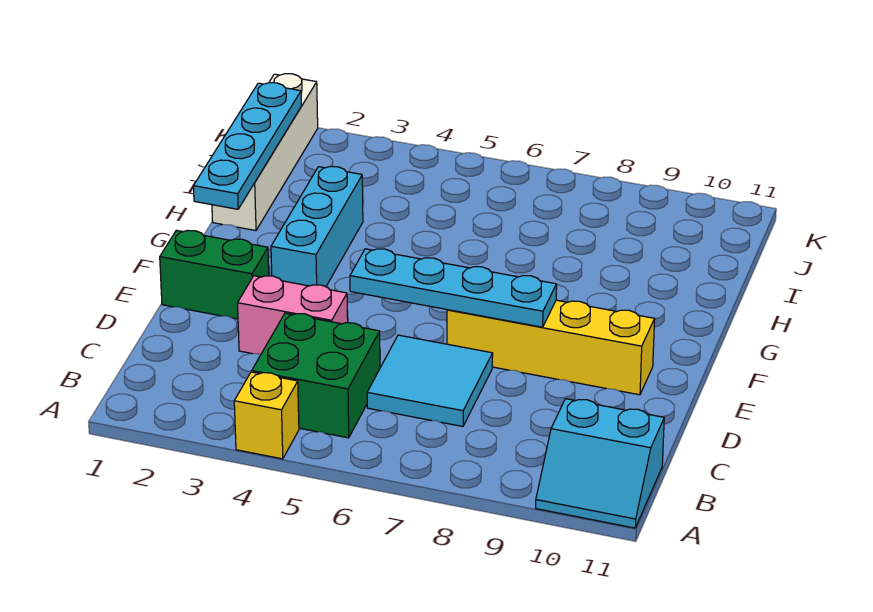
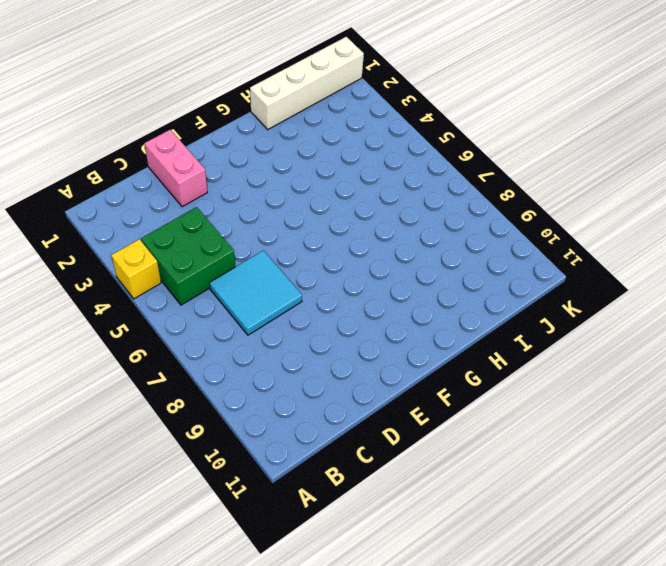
pink 1x2 brick [144,130,207,207] -> pink 1x2 brick moved to [238,276,348,355]
none -> cyan 2x2 slope [536,399,664,528]
none -> green 1x2 brick [160,230,269,319]

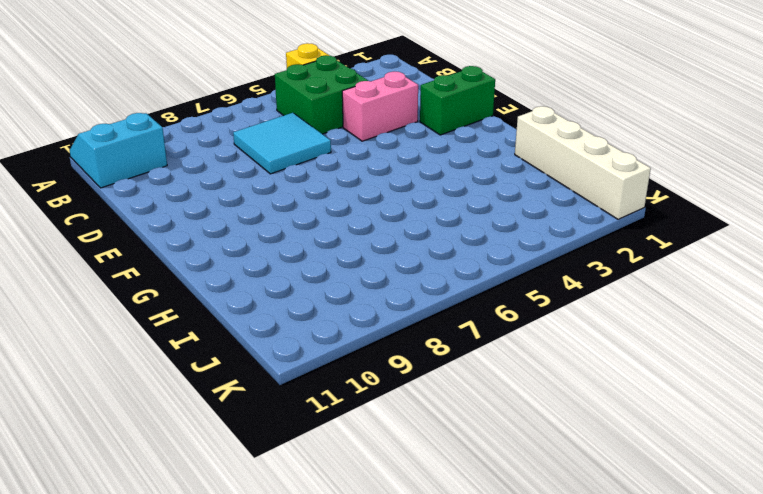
none -> yellow 1x4 brick [447,300,655,395]
none -> cyan 1x3 brick [271,167,363,287]

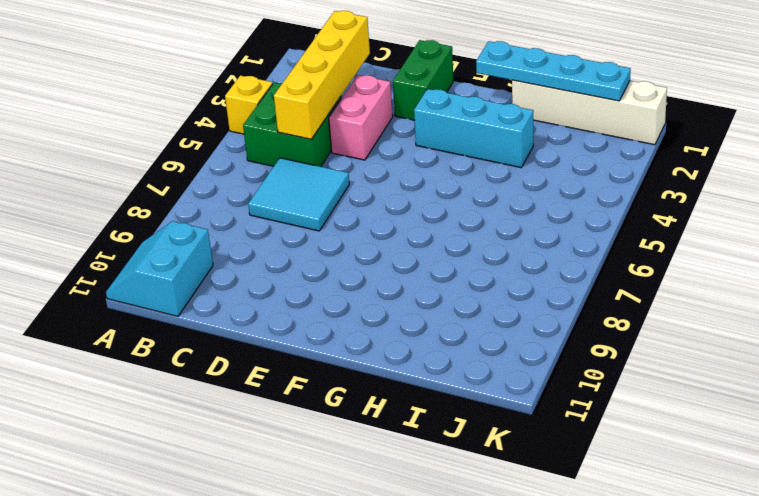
yellow 1x4 brick [274,11,370,139] -> yellow 1x4 brick moved to [447,300,655,395]
none -> cyan 1x4 plate [350,249,557,327]

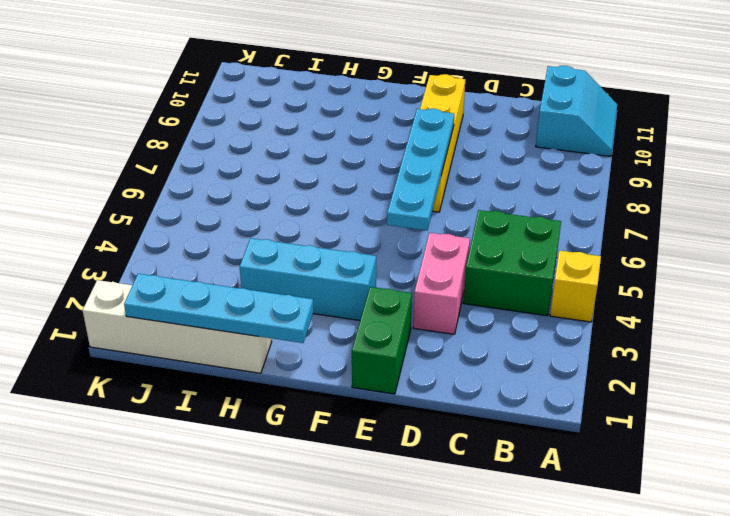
none -> cyan 2x2 tile [367,335,493,426]

